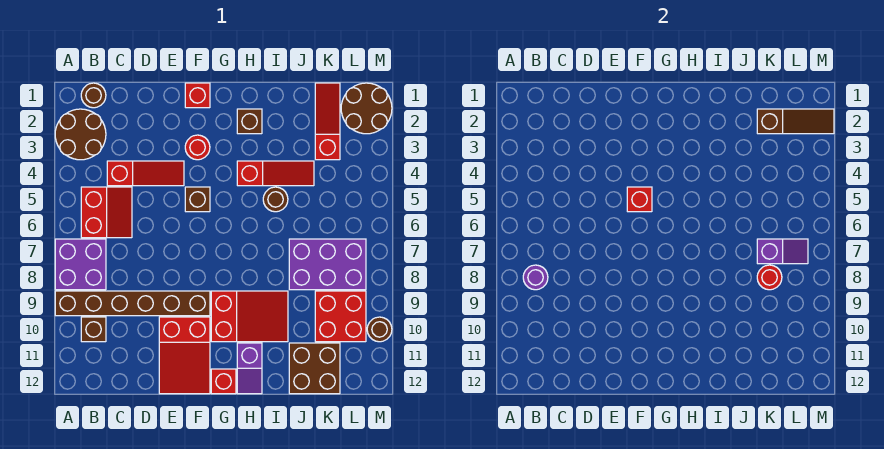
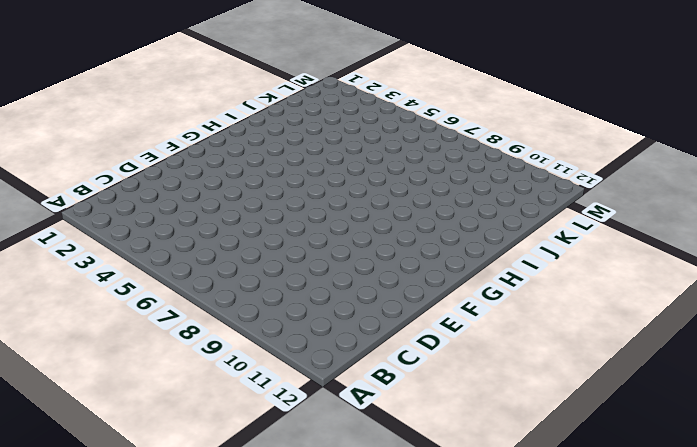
none -> brown 2x2 round brick [55,109,106,160]
none -> purple 2x2 brick [55,239,106,290]
none -> brown 1x6 brick [55,291,210,316]

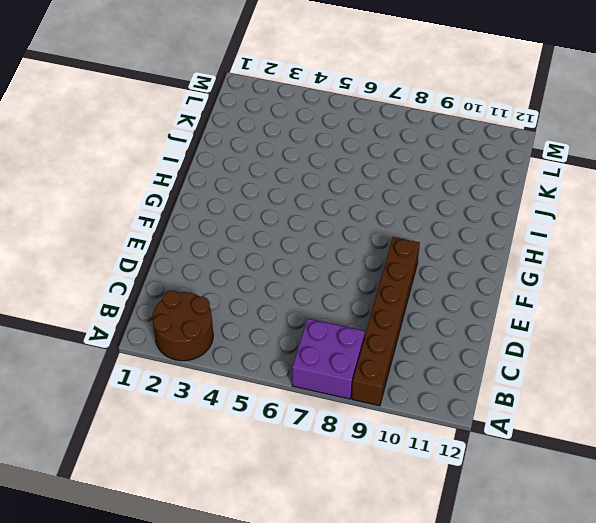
none -> brown 1x1 round brick [81,83,106,108]
none -> red 2x2 slope [81,187,132,238]
none -> brown 1x1 brick [81,317,106,342]

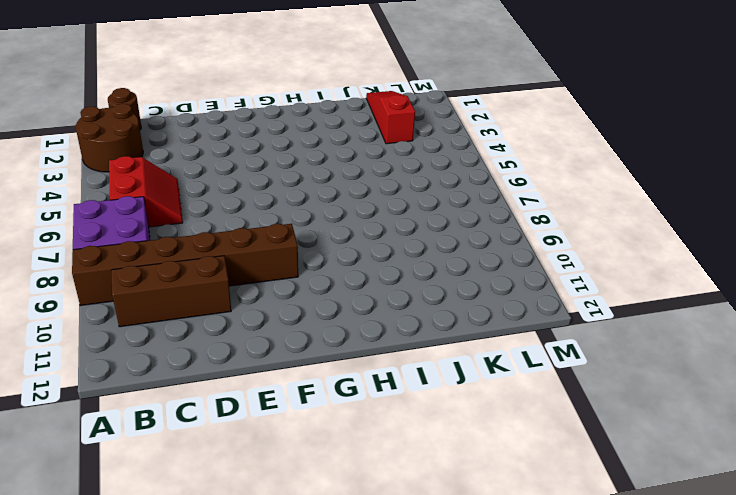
brown 1x3 brick [112,256,231,327] -> brown 1x1 brick [81,317,106,342]
none -> red 1x3 slope [107,161,184,186]
none -> red 2x3 slope [159,317,210,394]
none -> red 1x1 brick [185,83,210,108]

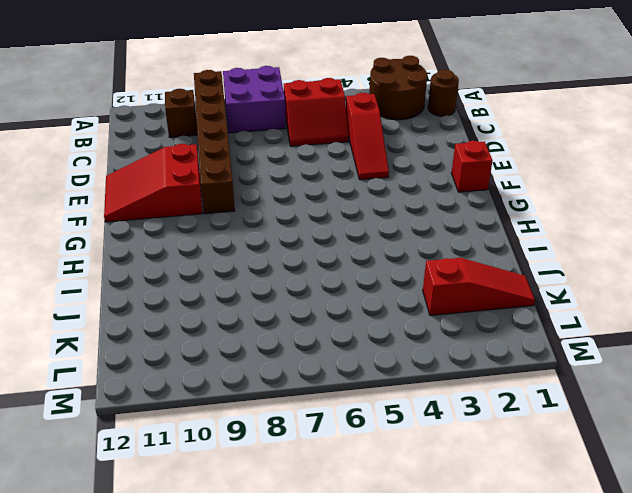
none -> red 1x1 round brick [185,135,210,160]
none -> brown 1x1 brick [185,187,210,212]
none -> red 2x3 slope [211,291,288,342]

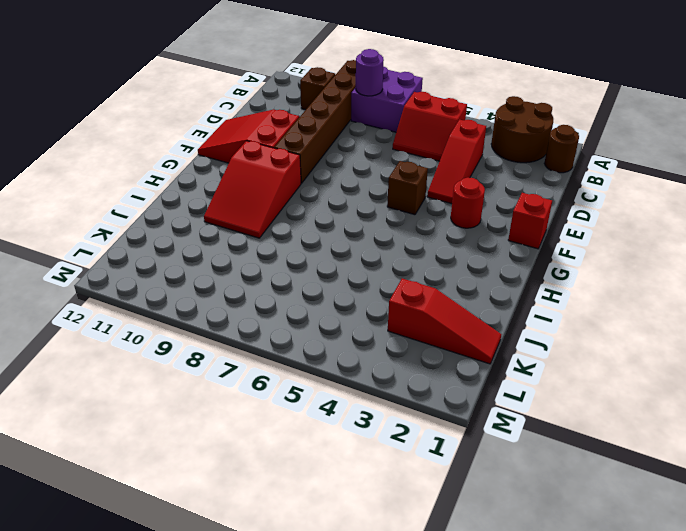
none -> red 1x1 brick [211,369,236,394]
none -> brown 1x1 brick [237,109,262,134]
none -> red 1x3 slope [237,161,314,186]

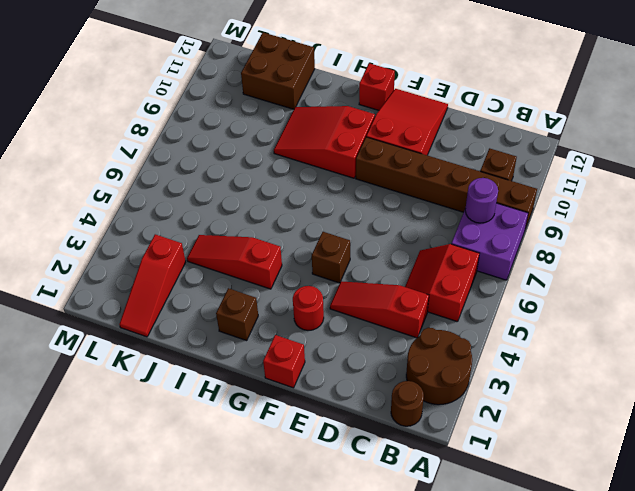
none -> purple 1x2 slope [237,343,262,394]
none -> brown 1x1 round brick [263,187,288,212]
none -> purple 2x3 brick [289,239,366,290]

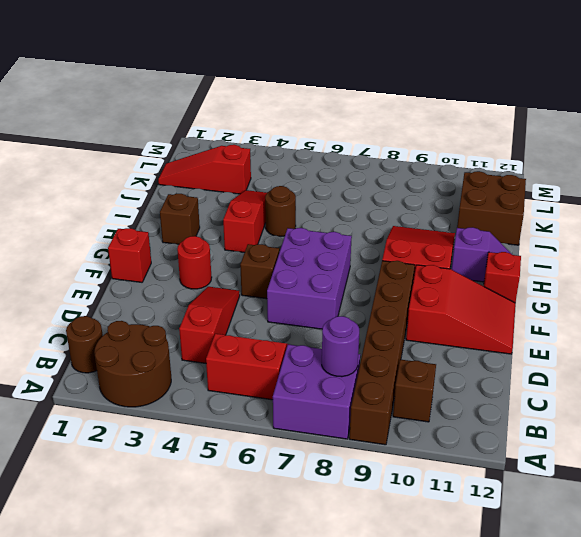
purple 2x3 brick [267,228,352,329] -> purple 2x3 brick moved to [289,239,366,290]
none -> red 2x2 brick [315,291,366,342]
none -> brown 2x2 round brick [341,83,392,134]
none -> brown 1x1 round brick [367,317,392,342]

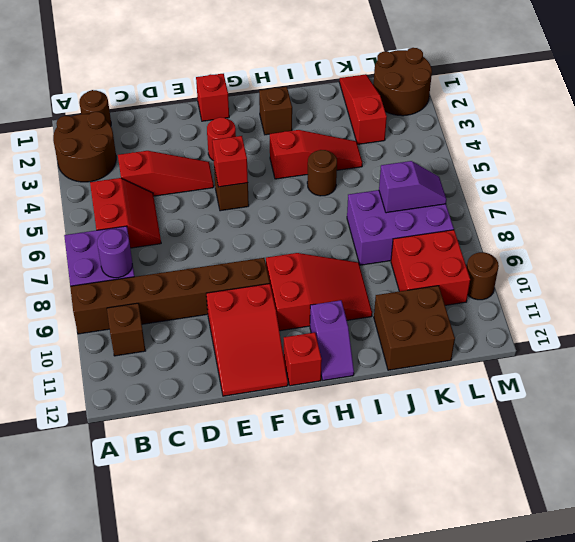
none -> brown 1x3 slope [757,109,834,134]
none -> red 1x1 round brick [757,265,782,290]

